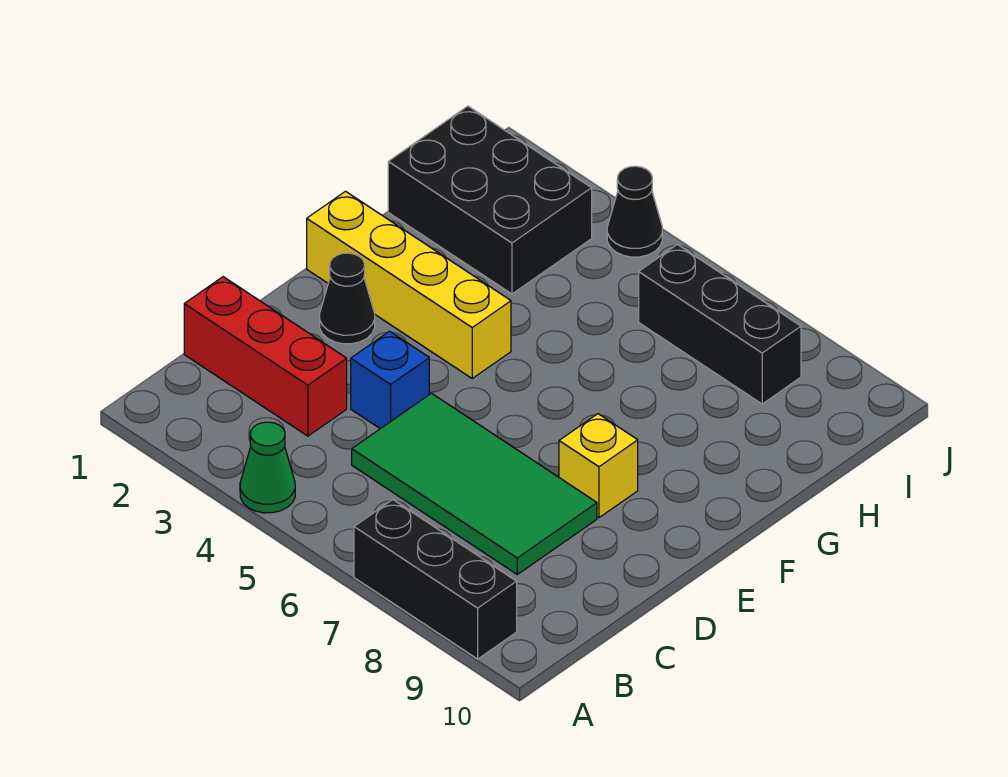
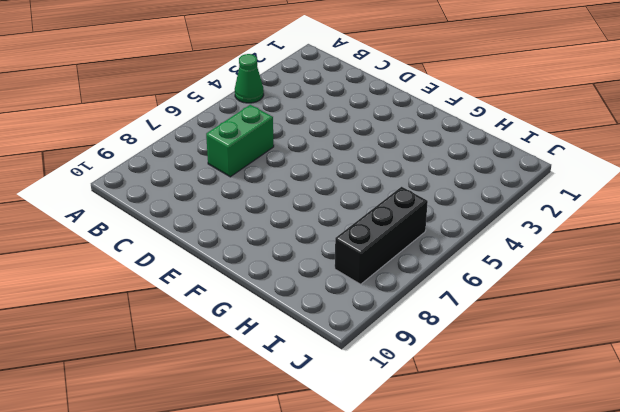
green 1x2 brick [206,105,274,177] -> green 2x4 tile [352,393,597,574]
none -> black 1x3 brick [354,500,517,659]
none -> red 1x3 brick [184,277,347,436]

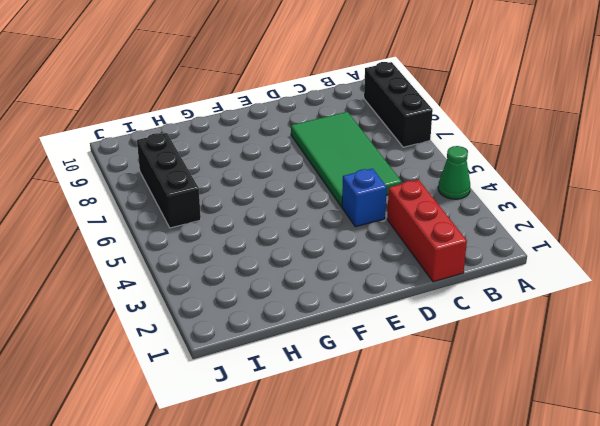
none -> black 1x1 cone [320,253,375,344]
none -> yellow 1x1 brick [559,414,638,518]

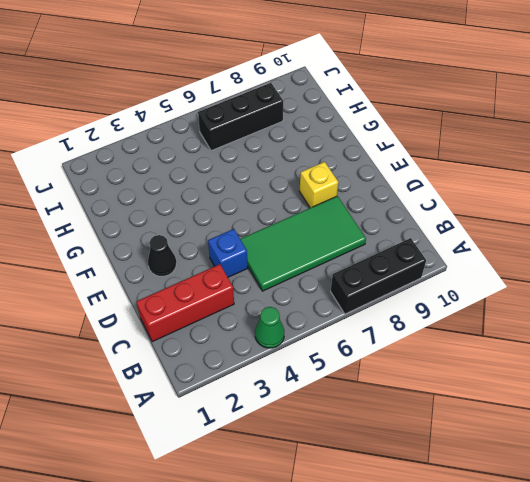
none -> yellow 1x4 brick [307,191,511,378]
none -> black 2x3 brick [388,106,592,294]

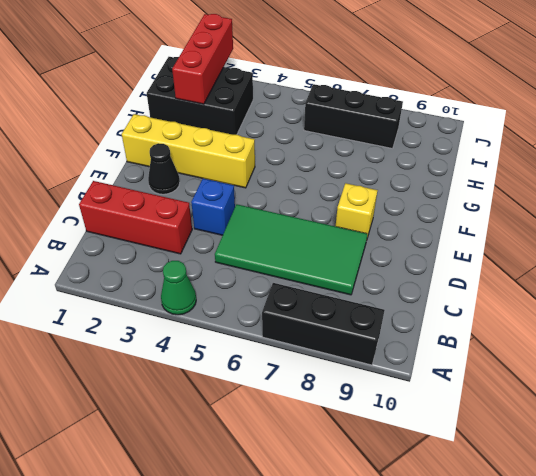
red 1x3 brick [172,14,233,104] -> none
none -> black 1x1 cone [607,166,662,257]

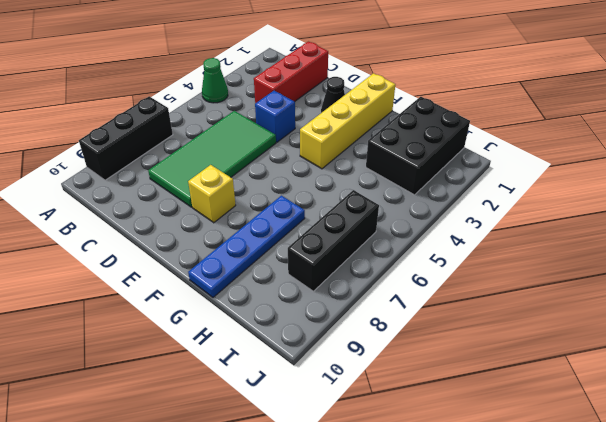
blue 1x4 plate [188,196,305,297] -> none
none -> black 1x1 cone [607,166,662,257]

